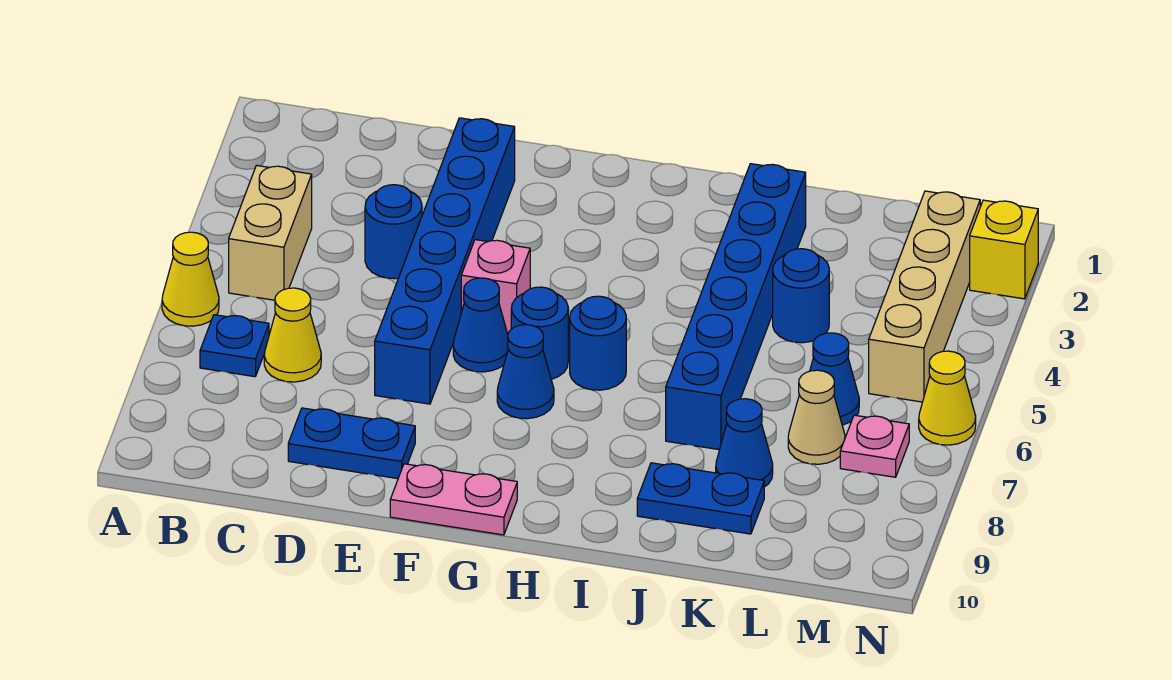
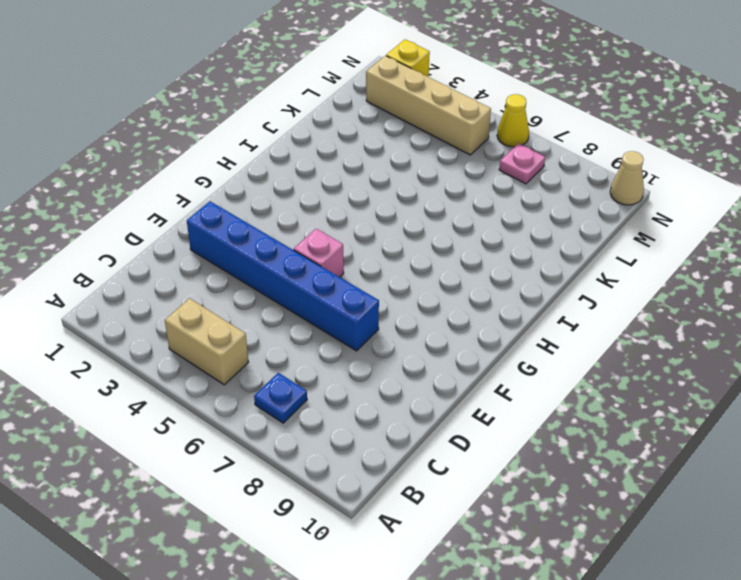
tan 1x1 cone [610,151,644,205] -> tan 1x1 cone moved to [788,370,845,464]
none -> yellow 1x1 cone [162,232,219,326]
none -> yellow 1x1 cone [264,288,321,382]
none -> blue 1x1 round brick [365,185,422,279]

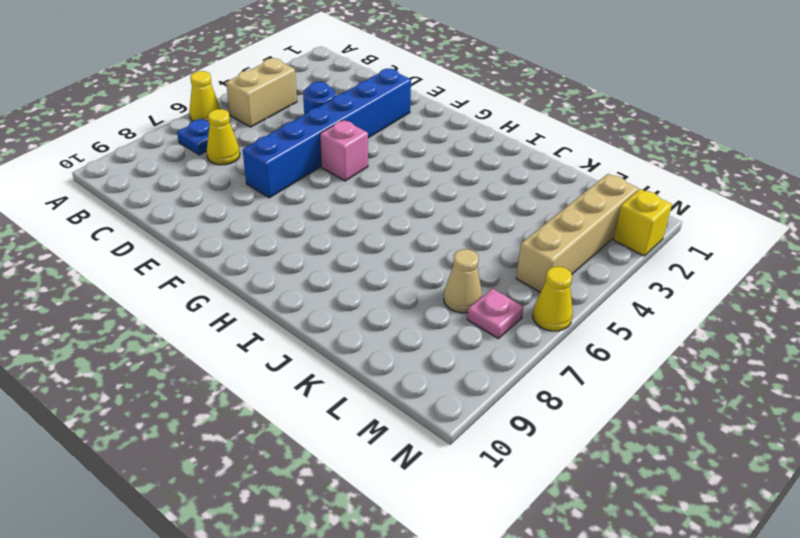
none -> blue 1x2 plate [288,408,415,479]
none -> blue 1x1 cone [453,278,508,372]
none -> pink 1x2 plate [390,464,517,535]

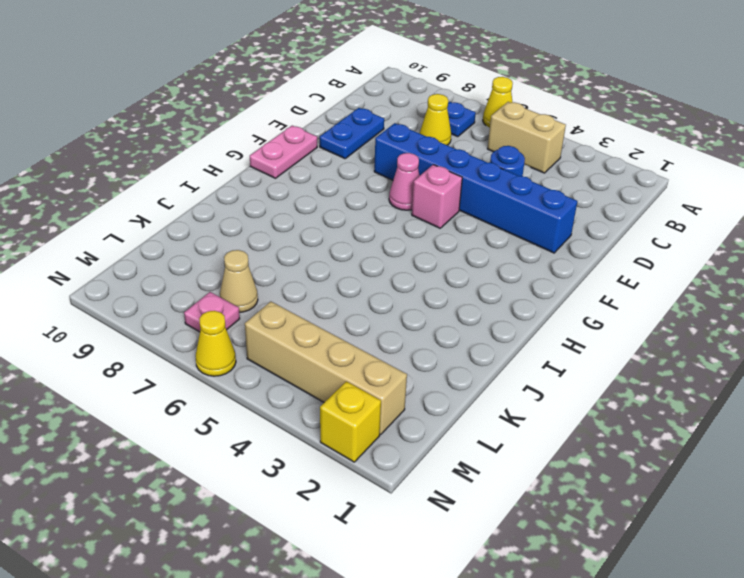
pink 1x1 cone [389,153,420,210] -> blue 1x1 cone [453,278,508,372]
none -> blue 1x1 round brick [511,287,568,379]
none -> blue 1x1 cone [497,325,554,419]
none -> blue 1x1 round brick [570,296,626,390]

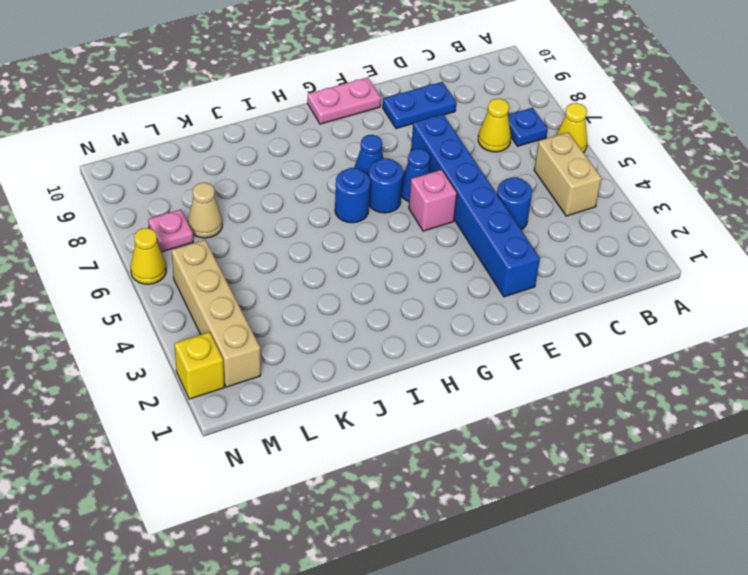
none -> blue 1x6 brick [666,164,806,450]
none -> blue 1x2 plate [637,463,764,534]
none -> blue 1x1 round brick [773,249,829,343]

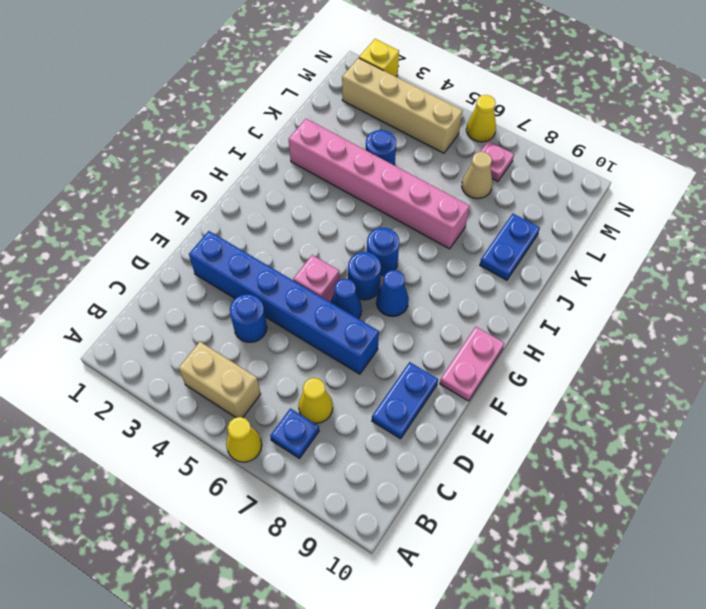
pink 1x6 brick [288,119,469,249] -> blue 1x6 brick [666,164,806,450]
none -> blue 1x1 cone [716,399,773,487]
none -> blue 1x1 cone [810,333,859,425]

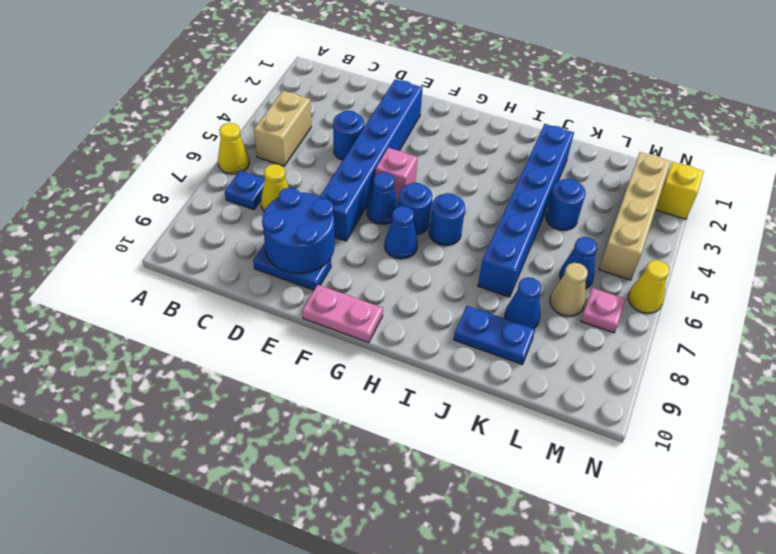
blue 2x2 round brick [262,188,335,273] -> none

